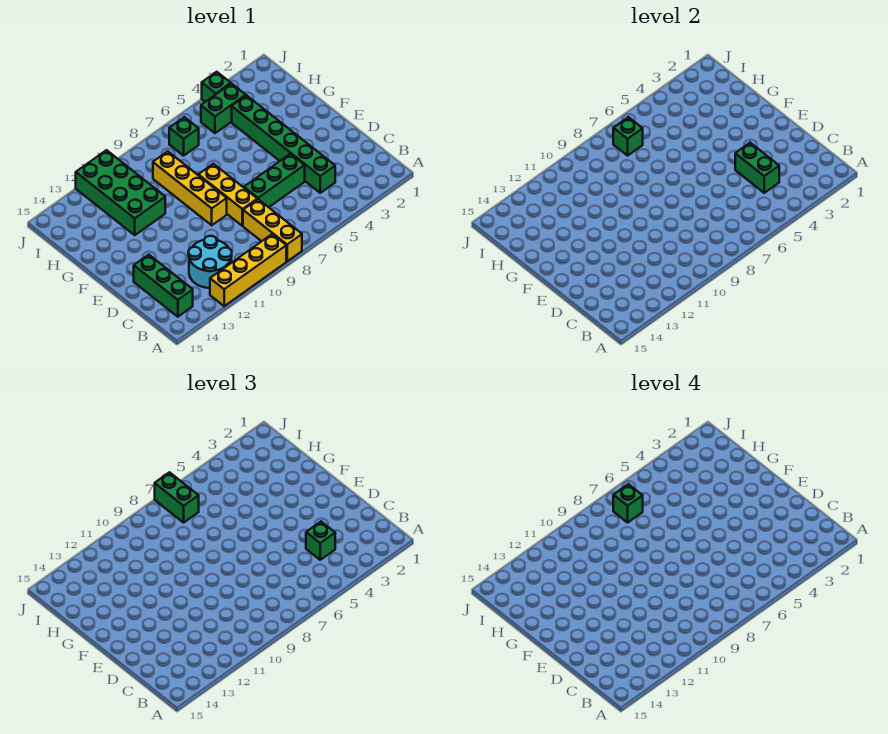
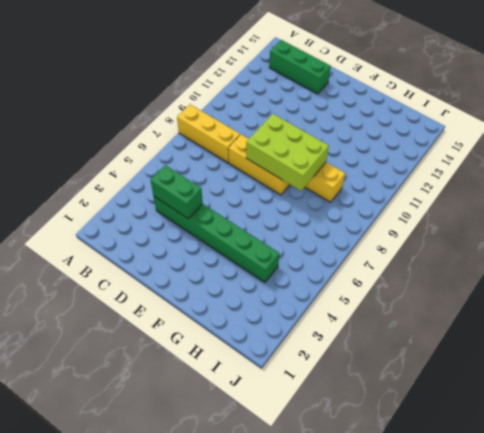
lime 2x3 brick [246,114,329,191] -> none
none -> yellow 1x4 brick [210,234,286,306]
none -> cyan 2x2 round brick [188,236,232,288]
none -> green 1x3 brick [244,154,305,207]

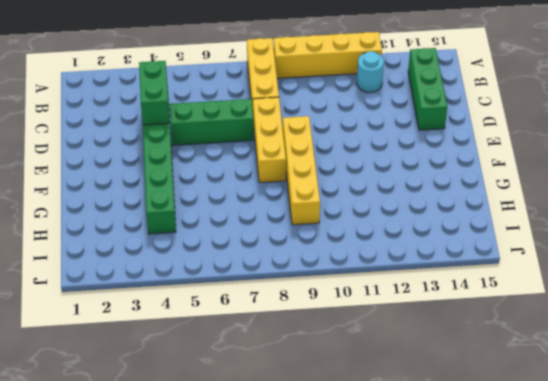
cyan 1x1 round brick [357,51,384,93] -> cyan 2x2 round brick [188,236,232,288]
none -> green 2x4 brick [76,150,165,235]
none -> green 1x2 brick [201,84,246,133]
none -> green 1x1 brick [169,117,199,156]

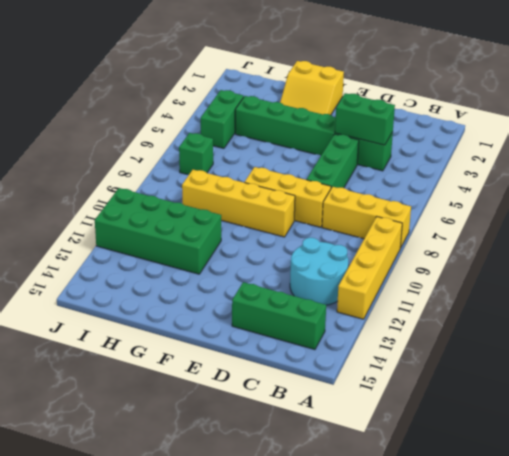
yellow 2x2 slope [280,61,344,115] -> none
none -> green 1x1 brick [202,72,231,102]
none -> green 1x1 brick [613,117,643,156]
none -> green 1x1 brick [306,522,335,560]

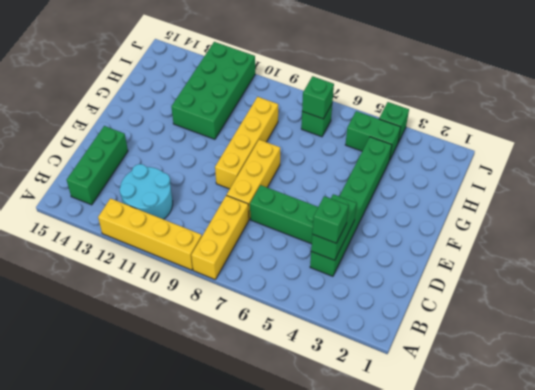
none -> green 1x2 brick [155,472,199,523]
none -> green 1x1 brick [613,484,643,523]

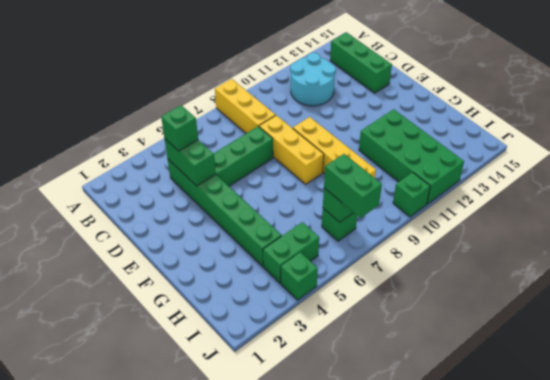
green 1x1 brick [393,172,430,217] -> green 1x1 brick moved to [613,484,643,523]
none -> yellow 1x4 brick [210,234,286,306]

